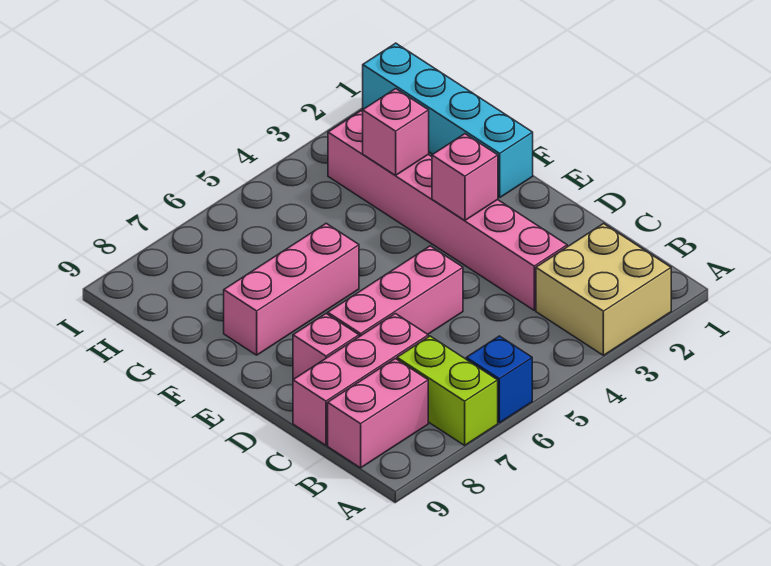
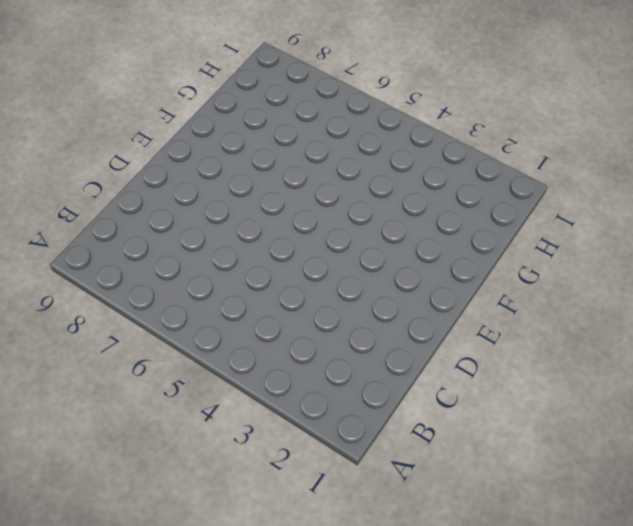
none -> tan 2x2 brick [536,224,671,355]
none -> blue 1x1 brick [466,336,532,423]
none -> lime 1x2 brick [397,336,498,445]

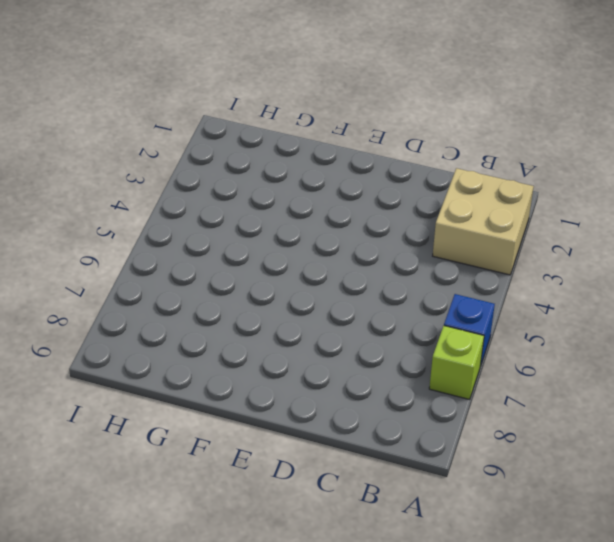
lime 1x1 brick [429,326,484,400] -> lime 1x2 brick [397,336,498,445]
none -> pink 1x2 brick [328,359,428,468]
none -> pink 1x6 brick [328,111,567,310]
none -> pink 1x3 brick [293,314,428,445]

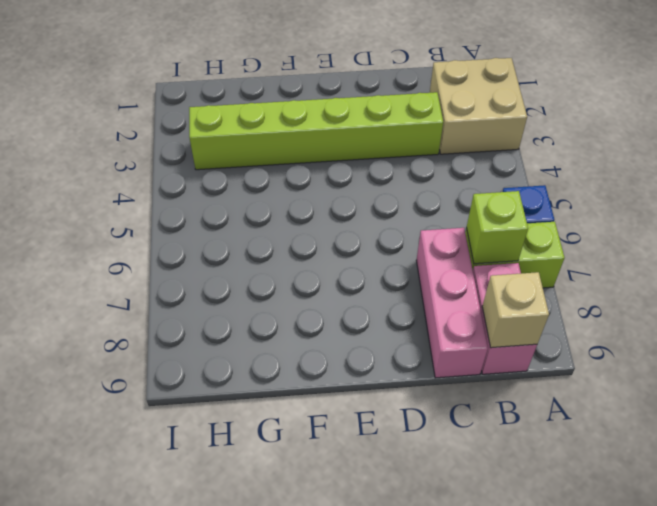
lime 1x1 brick [466,191,528,264] -> none
tan 1x1 brick [482,272,549,348] -> none
lime 1x6 brick [189,92,443,170] -> pink 1x6 brick [328,111,567,310]
none -> pink 1x3 brick [328,246,463,337]
none -> pink 1x1 brick [293,314,359,379]
none -> cyan 1x4 brick [363,43,533,198]

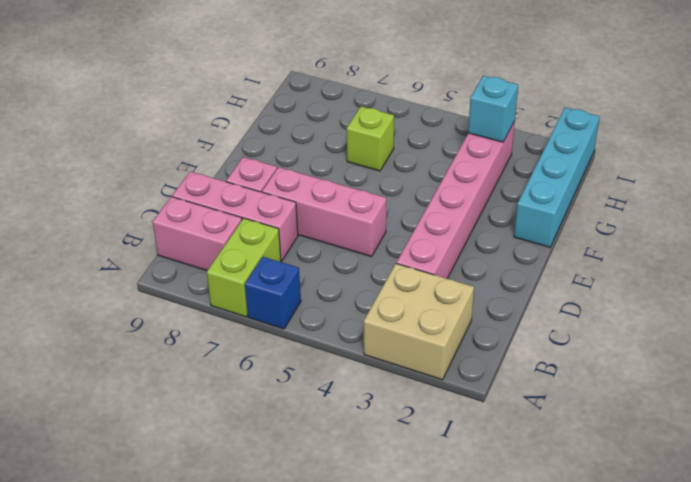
lime 1x1 brick [347,106,394,171] -> none
cyan 1x1 brick [468,76,518,142] -> none
none -> pink 1x3 brick [224,223,359,355]
none -> pink 1x1 brick [432,134,498,220]
none -> pink 1x1 brick [363,89,429,175]

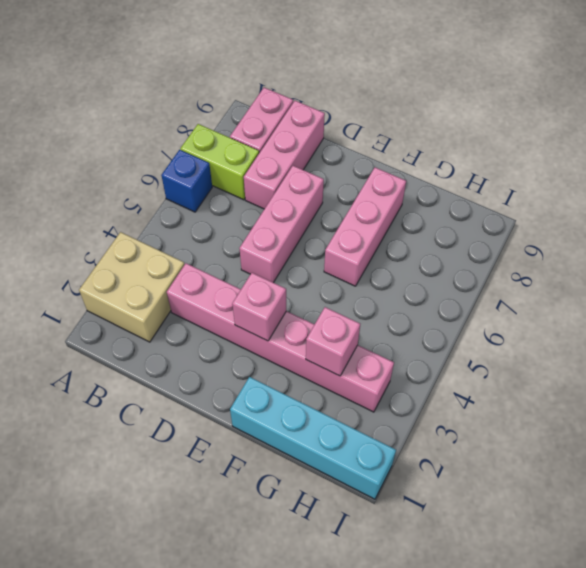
none -> pink 1x1 brick [293,314,359,379]

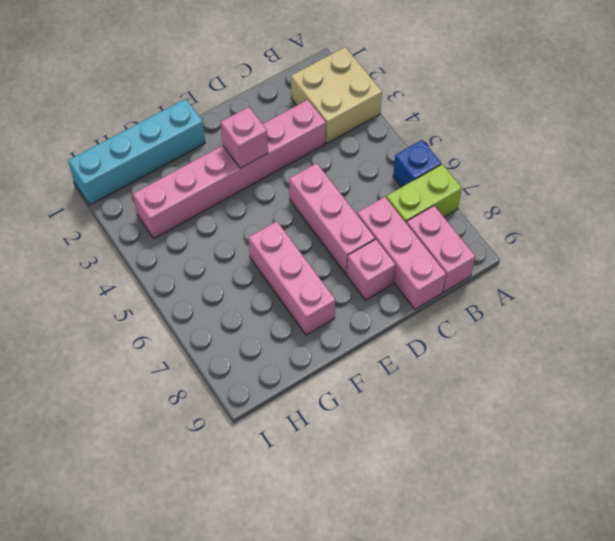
none -> pink 1x1 brick [363,89,429,175]

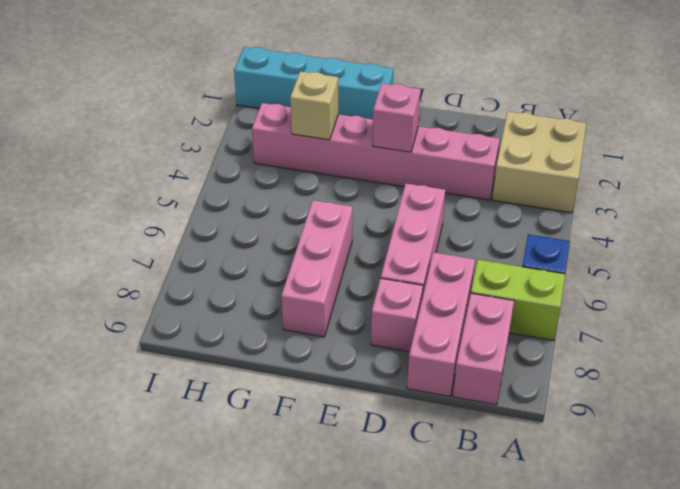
tan 1x1 brick [290,72,338,140] -> pink 1x1 brick [363,89,429,175]

